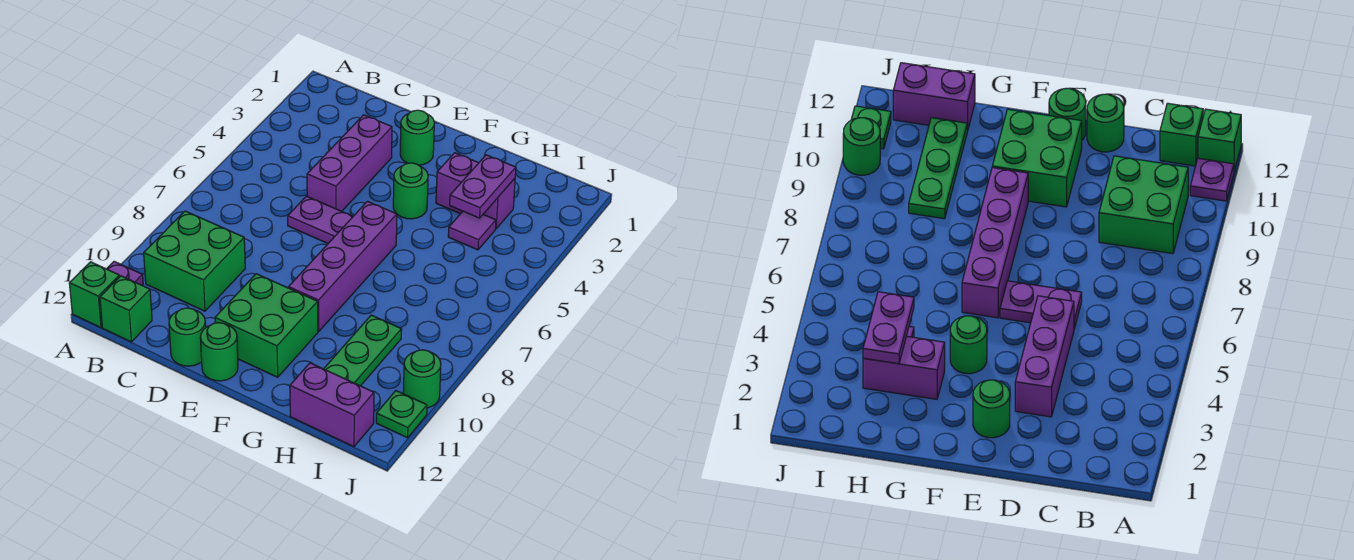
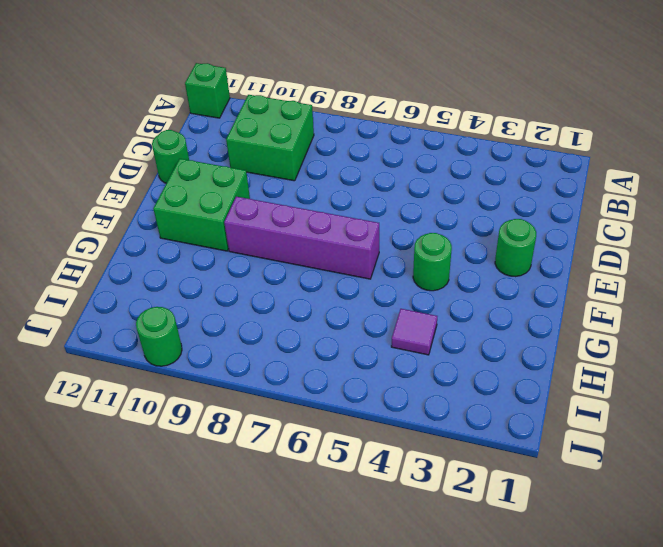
none -> purple 1x1 plate [107,261,143,285]
none -> green 1x1 brick [100,276,152,342]
none -> purple 1x3 brick [307,115,392,211]

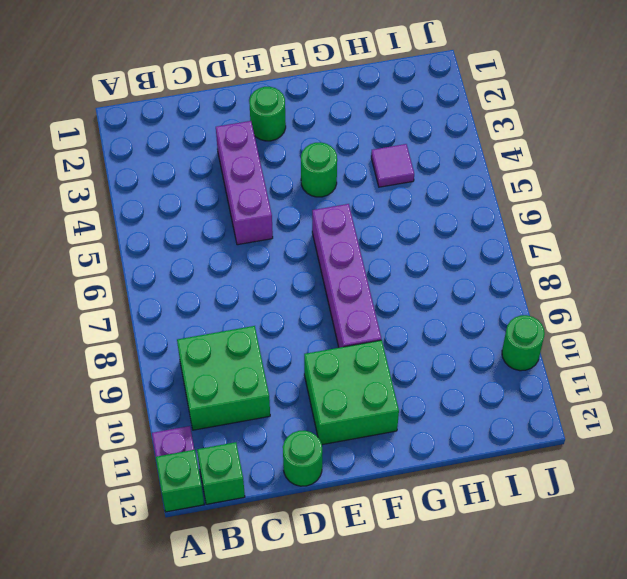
none -> purple 1x2 plate [288,196,353,243]
none -> green 1x1 round brick [200,323,238,381]
none -> purple 1x2 brick [436,153,515,229]

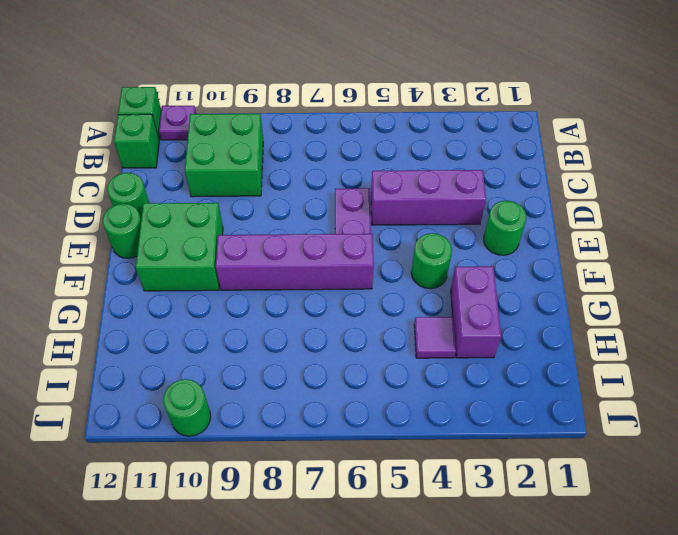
none -> green 1x3 plate [324,315,402,386]
none -> purple 1x2 brick [290,363,374,447]
none -> green 1x1 plate [376,391,427,438]

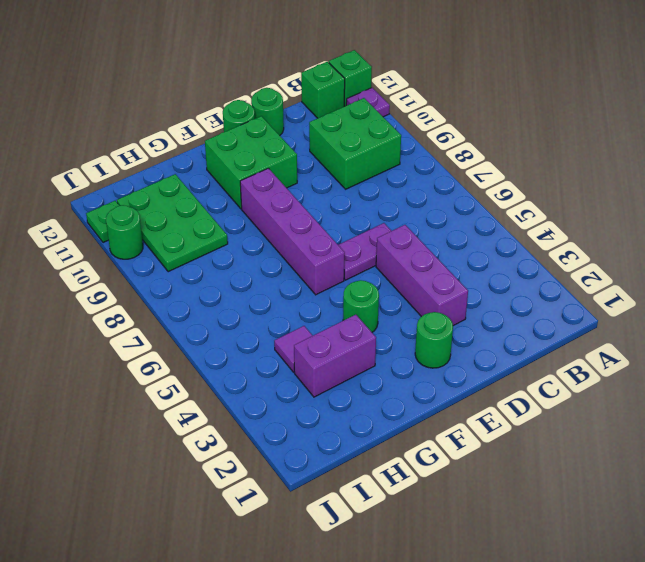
green 2x3 plate [117,174,228,272] -> green 1x3 plate [324,315,402,386]
none -> purple 1x2 brick [290,363,374,447]
none -> purple 1x2 plate [450,155,516,218]

